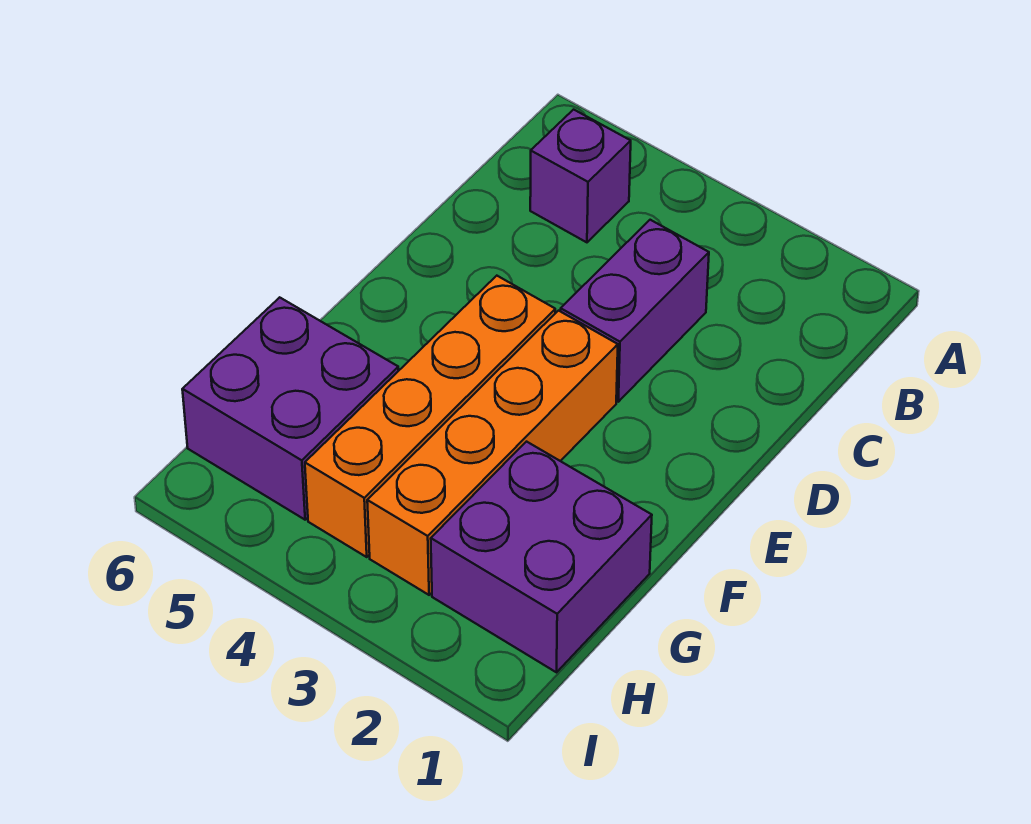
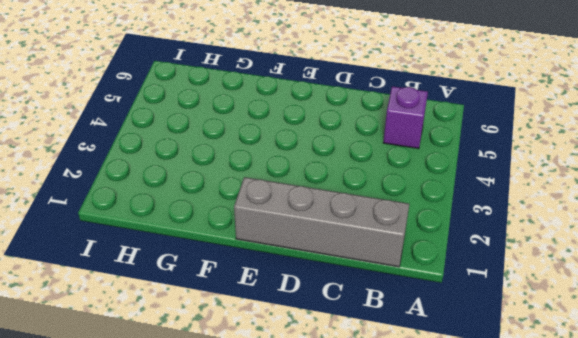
grey 1x4 brick [234,177,409,267] -> none
none -> purple 1x2 brick [561,220,709,402]
none -> orange 1x4 brick [367,311,618,595]

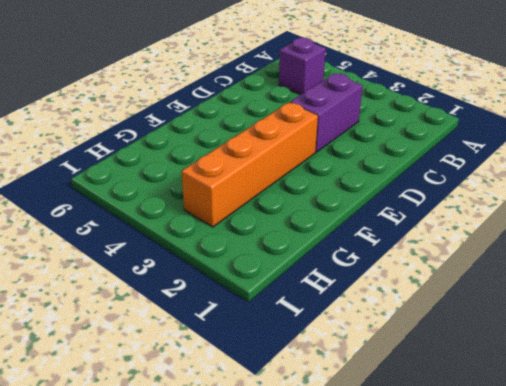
none -> orange 1x4 brick [305,276,555,557]
none -> purple 2x2 brick [431,442,652,672]

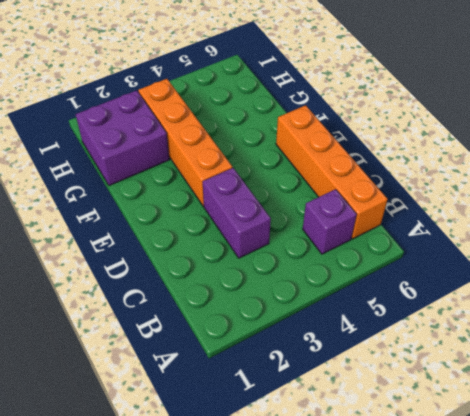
orange 1x4 brick [276,105,388,239] -> orange 1x4 brick moved to [305,276,555,557]
none -> purple 2x2 brick [182,297,399,520]

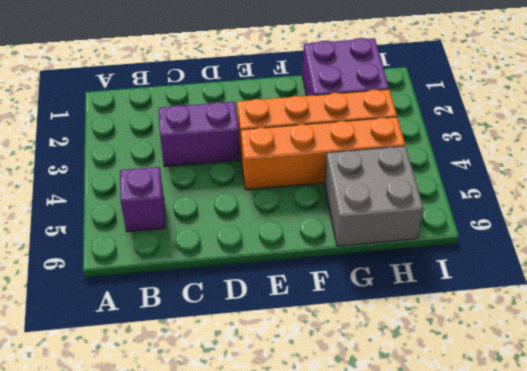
grey 2x2 brick [324,146,423,246] -> purple 2x2 brick [182,297,399,520]

